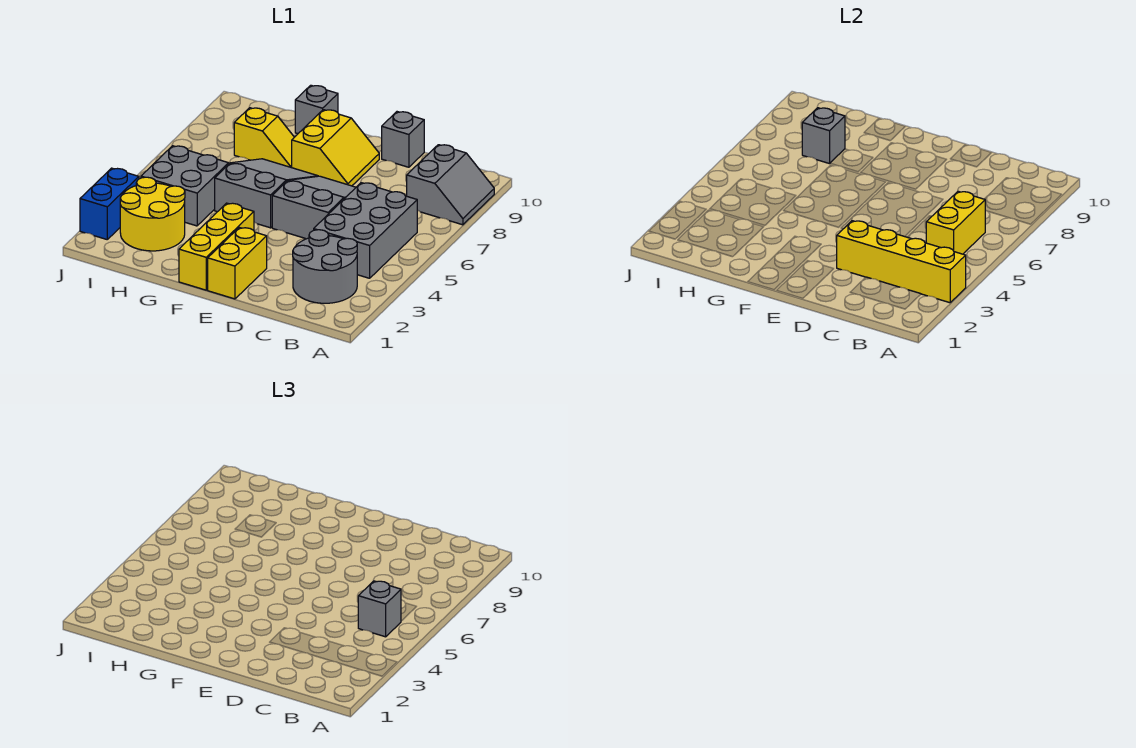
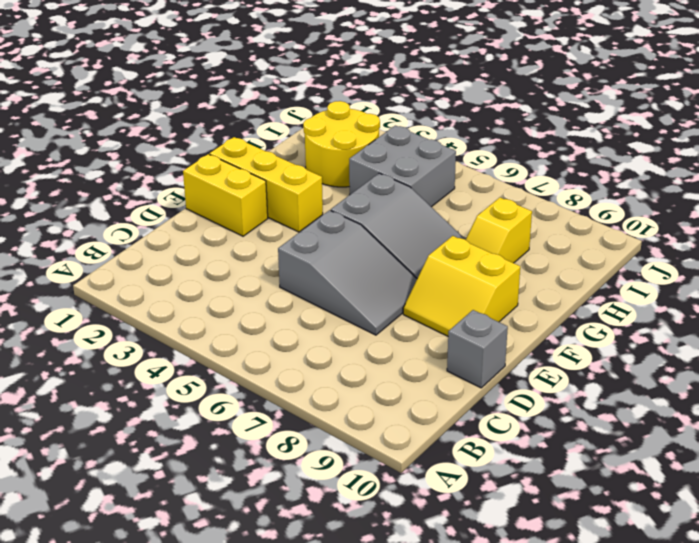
none -> grey 2x2 slope [407,145,494,225]
none -> grey 2x2 round brick [293,230,357,303]
none -> grey 2x3 brick [314,183,417,278]

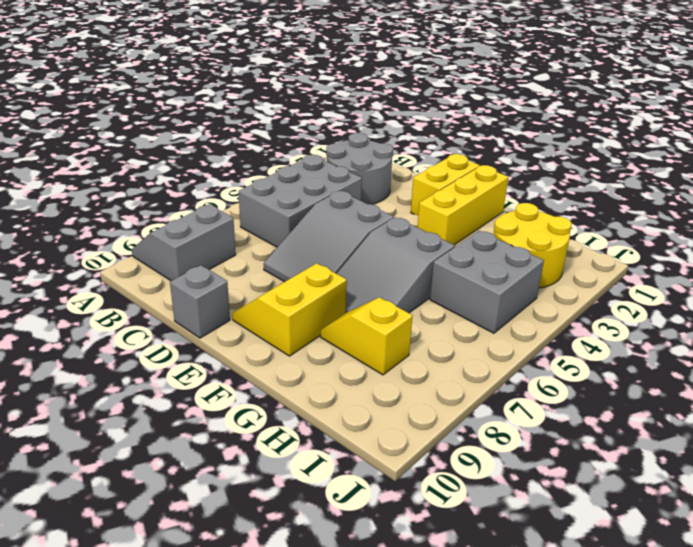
none -> grey 1x1 brick [295,85,338,134]
none -> blue 1x2 brick [80,168,139,239]
none -> yellow 1x4 brick [837,221,966,303]

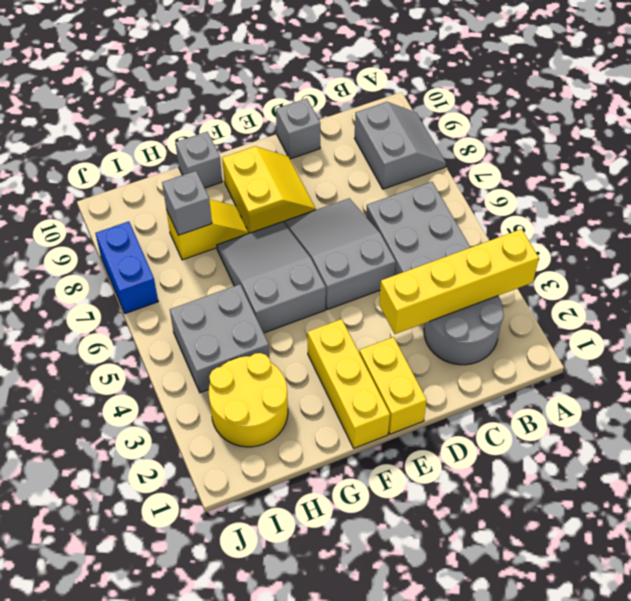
blue 1x2 brick [95,221,158,314] -> blue 1x2 brick moved to [80,168,139,239]
none -> yellow 1x2 brick [926,191,985,254]
none -> grey 1x1 brick [358,581,401,637]

